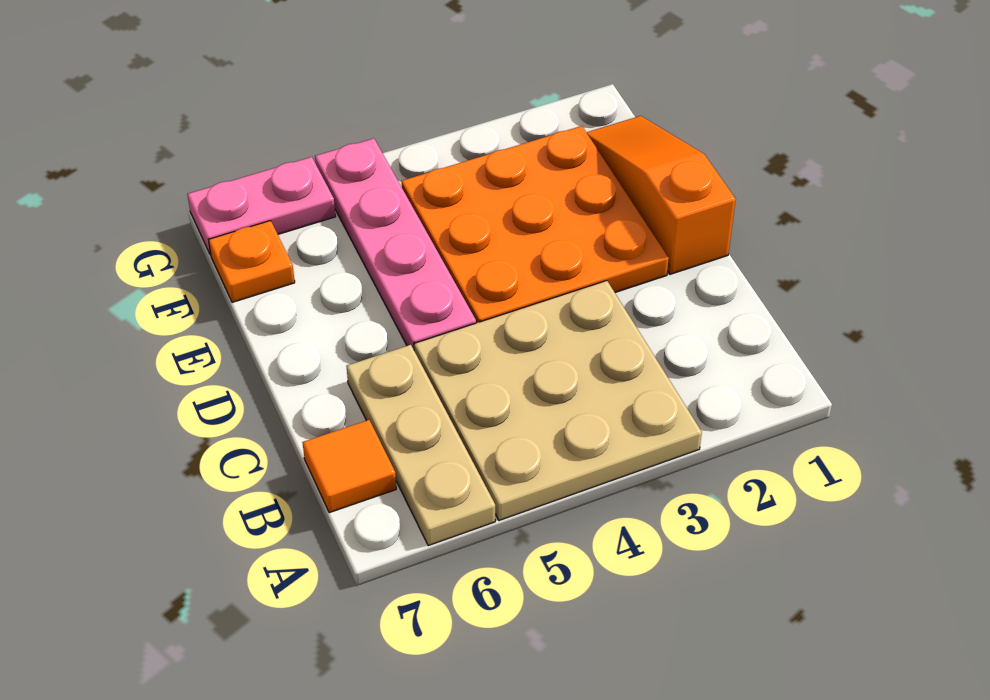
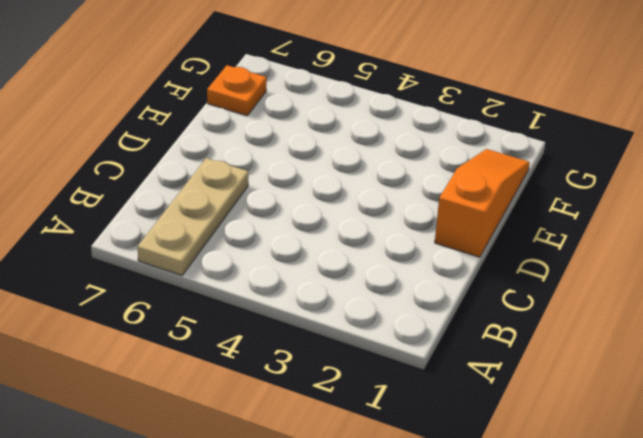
none -> tan 3x3 plate [414,281,702,520]
none -> orange 1x1 tile [302,420,396,513]

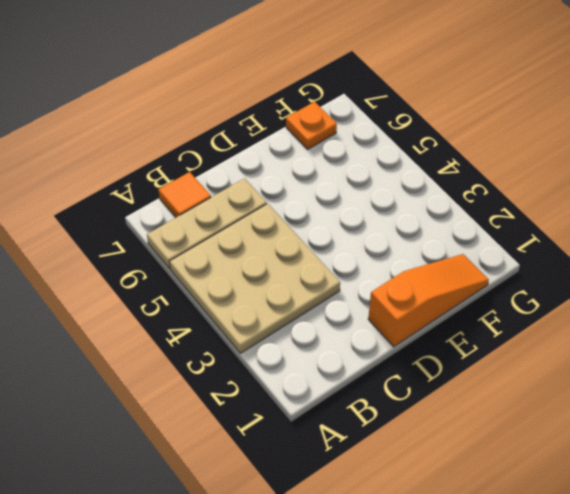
none -> orange 3x3 plate [401,126,669,323]
none -> pink 1x4 plate [315,138,476,349]

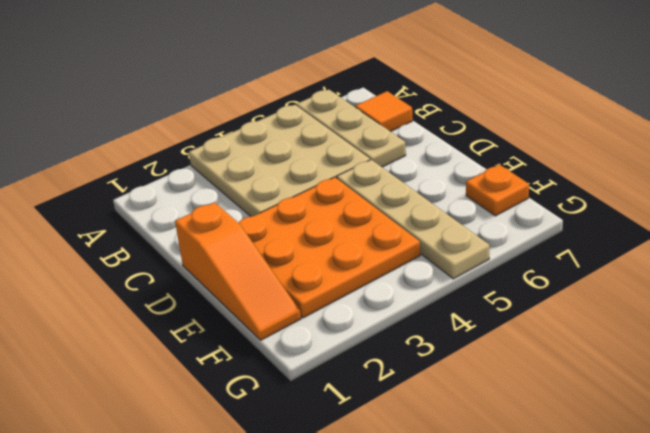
tan 1x4 plate [337,160,489,279] -> pink 1x4 plate [315,138,476,349]
none -> pink 1x2 plate [187,157,336,255]

